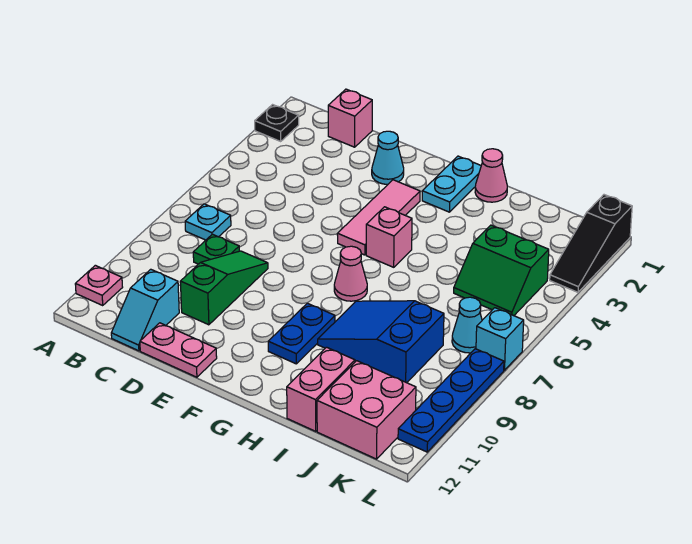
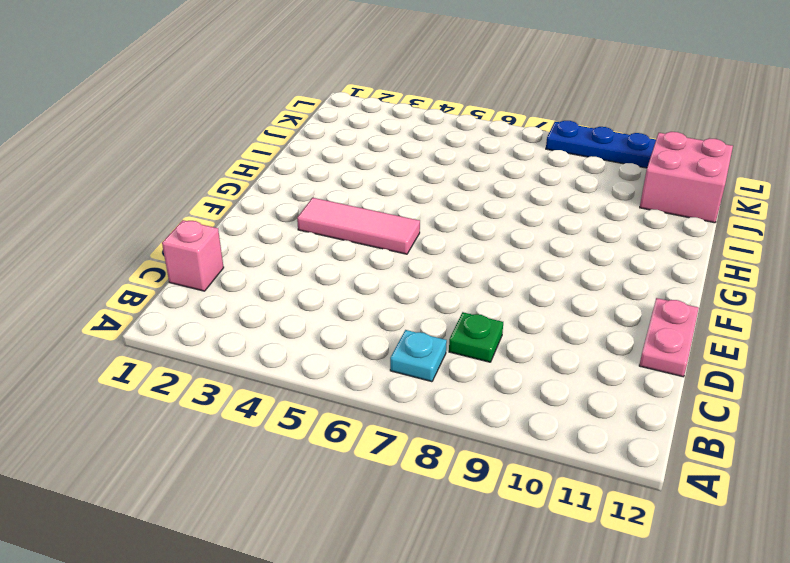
none -> black 1x1 plate [255,105,299,142]
none -> pink 1x1 plate [75,265,123,305]
none -> cyan 1x2 slope [111,269,179,351]

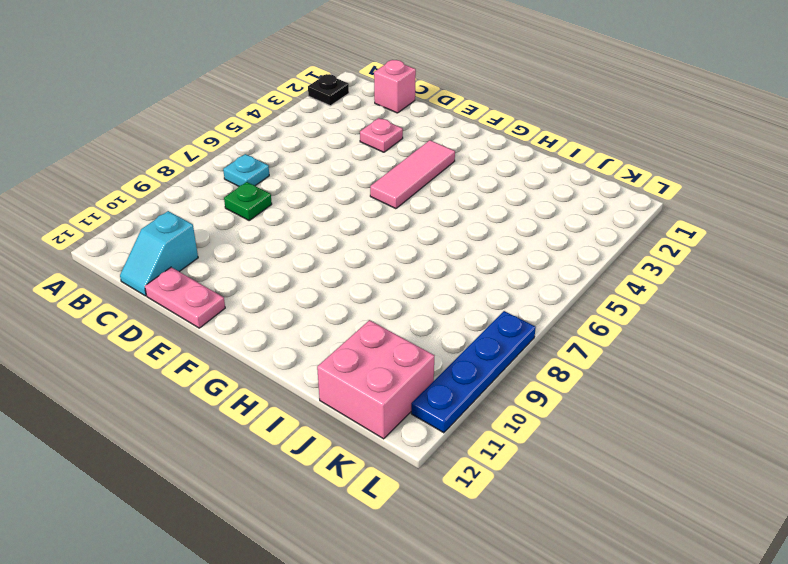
pink 1x1 plate [360,118,403,152] -> pink 1x1 plate moved to [75,265,123,305]
none -> green 1x3 slope [180,251,268,325]
none -> cyan 1x1 cone [372,131,404,184]
none -> cyan 1x2 plate [422,156,481,212]

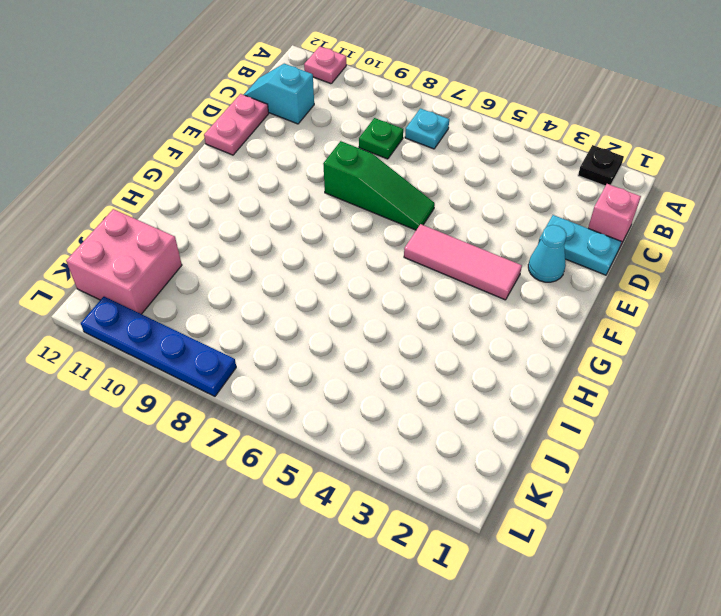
cyan 1x2 plate [538,215,621,275] -> cyan 1x2 plate moved to [422,156,481,212]
green 1x3 slope [323,141,435,230] -> green 1x3 slope moved to [180,251,268,325]
none -> pink 1x1 brick [366,207,412,267]
none -> pink 1x1 cone [334,246,367,301]
none -> blue 1x2 plate [268,303,335,364]

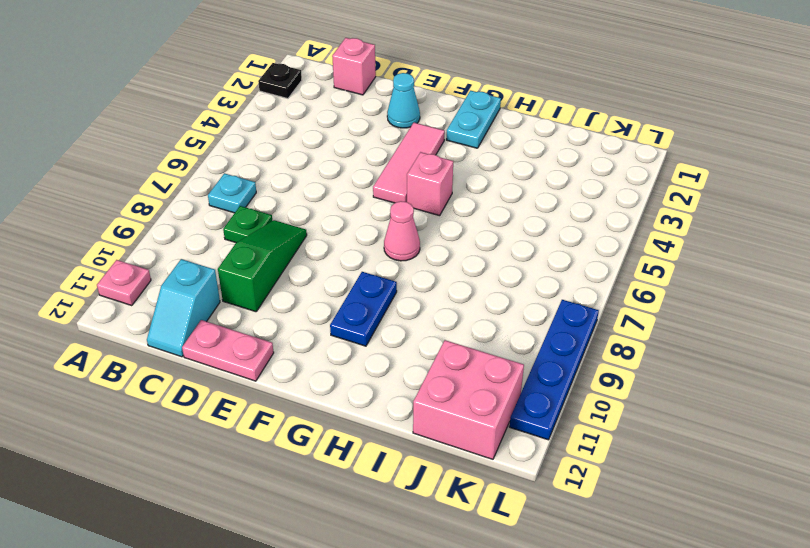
none -> pink 1x1 cone [475,149,507,202]
none -> blue 2x3 slope [318,301,444,383]
none -> pink 1x2 brick [287,347,355,431]

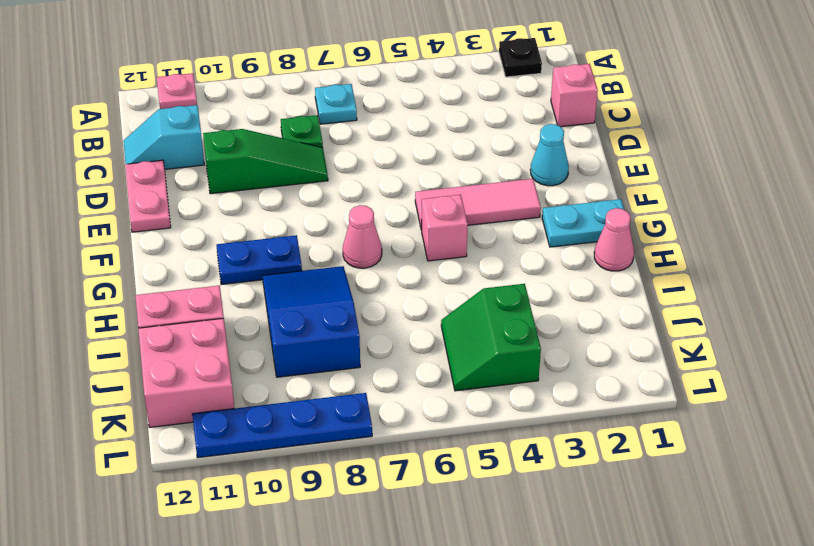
none -> cyan 1x1 cone [452,297,482,353]
none -> black 1x3 slope [550,195,632,292]
none -> cyan 1x1 brick [476,308,524,370]

